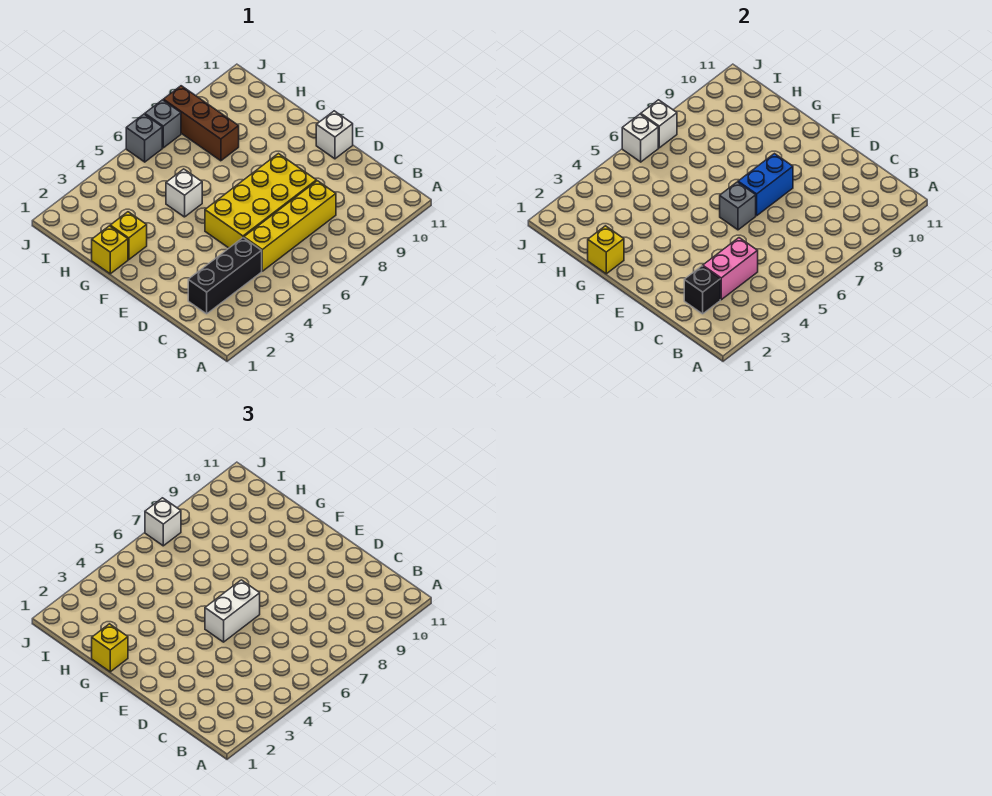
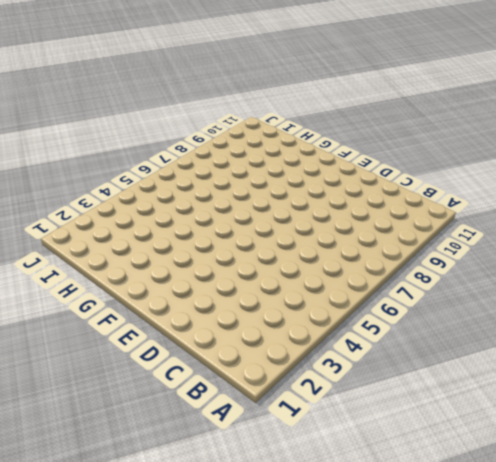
none -> black 1x3 brick [188,238,262,314]
none -> yellow 1x4 brick [244,181,336,271]
none -> yellow 2x4 brick [205,154,316,248]

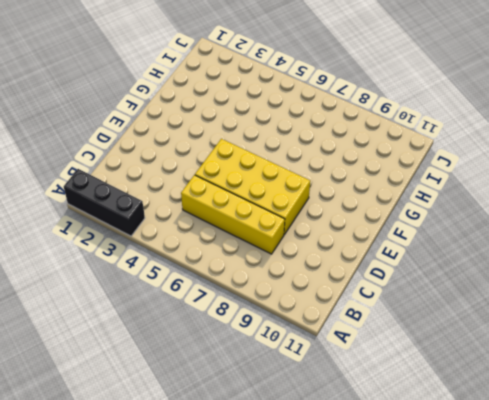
black 1x3 brick [64,169,145,236] -> black 1x3 brick moved to [188,238,262,314]
none -> white 1x1 brick [316,111,353,159]
none -> yellow 1x1 brick [92,226,128,274]
none -> yellow 1x1 brick [110,212,147,260]

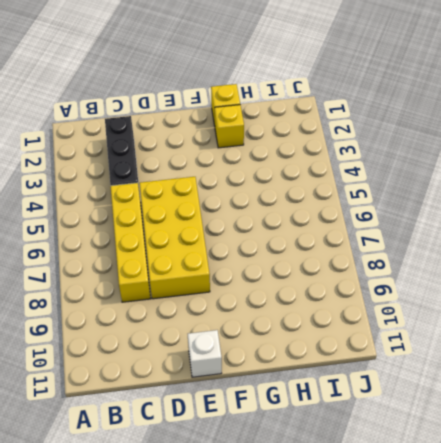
none -> white 1x1 brick [166,169,202,217]
none -> brown 1x3 brick [163,86,239,161]
none -> grey 1x1 brick [126,114,162,162]

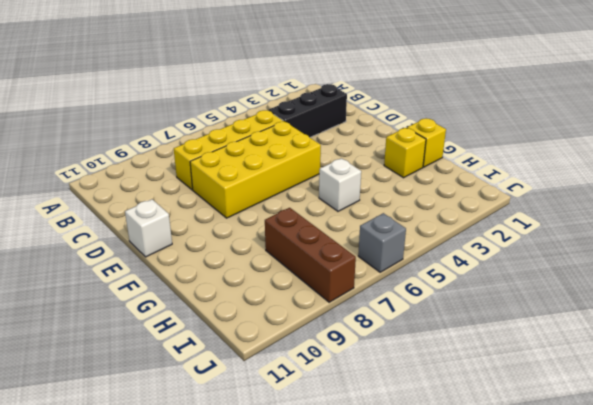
none -> grey 1x1 brick [145,100,181,148]
none -> black 1x1 brick [684,266,720,314]
none -> pink 1x2 brick [703,238,758,300]

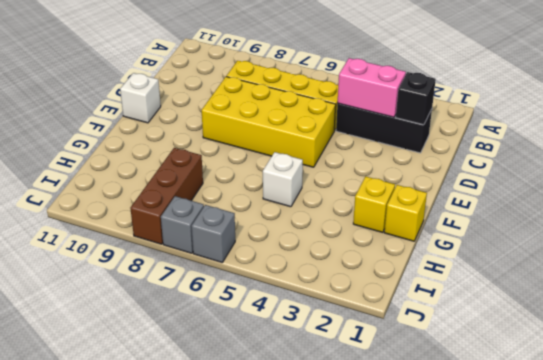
none -> grey 1x1 brick [720,182,756,230]
none -> blue 1x2 brick [738,154,793,216]
none -> yellow 1x1 brick [588,226,624,274]

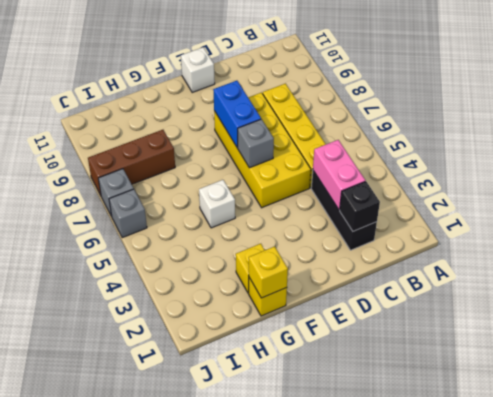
none -> white 1x1 brick [622,114,658,162]
none -> white 1x1 brick [641,100,677,148]
none -> white 1x2 brick [205,580,260,642]

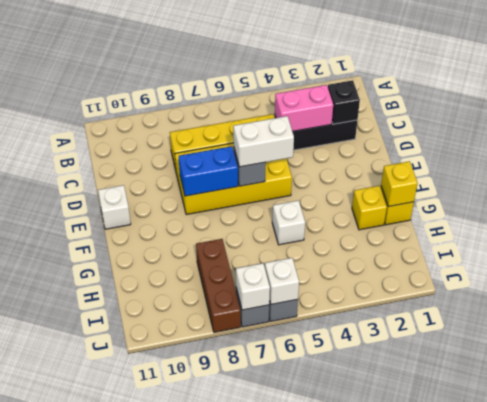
none -> yellow 1x1 brick [92,624,128,672]
none -> white 1x1 brick [145,498,181,546]

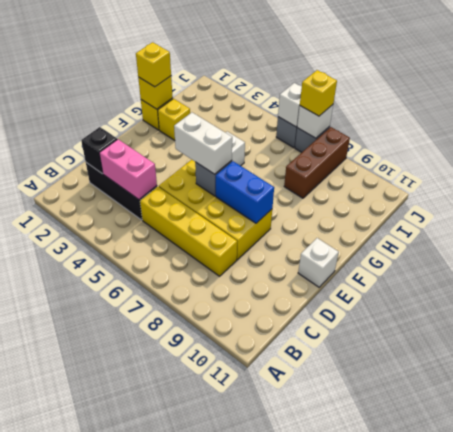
yellow 1x1 brick [300,70,337,116] -> white 1x1 brick [145,498,181,546]

